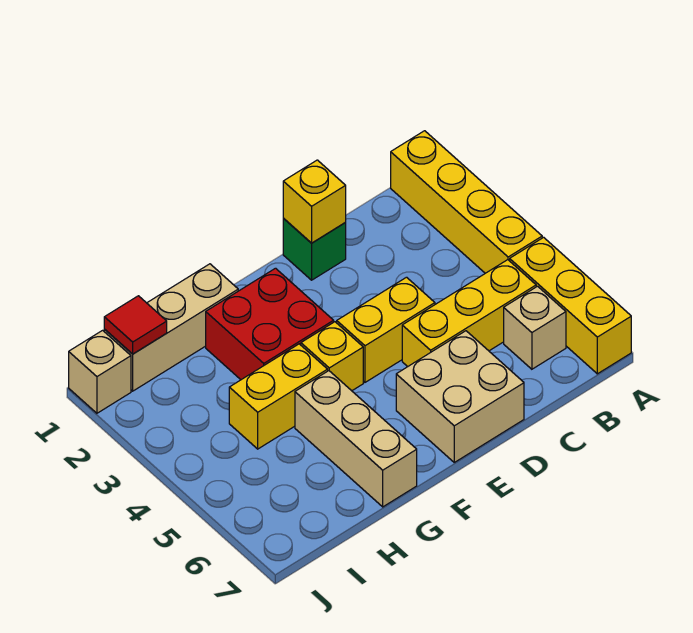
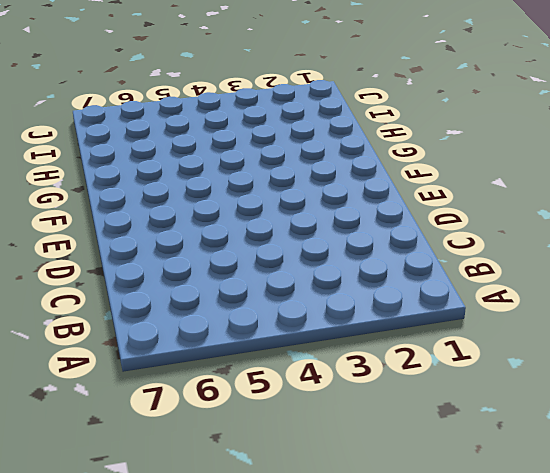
none -> yellow 1x4 brick [391,131,542,273]
none -> yellow 1x3 brick [510,237,631,374]
none -> yellow 1x3 brick [402,260,536,367]

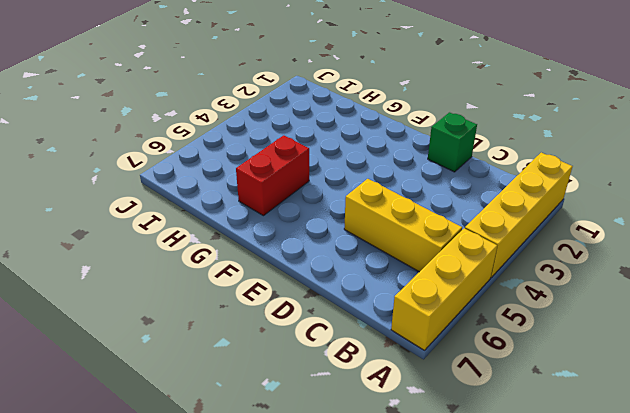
red 1x2 brick [236,135,309,216] -> tan 1x3 brick [295,371,417,507]
none -> tan 1x1 brick [504,286,566,369]
none -> yellow 1x2 brick [337,277,435,382]
none -> tan 2x2 brick [396,331,524,462]

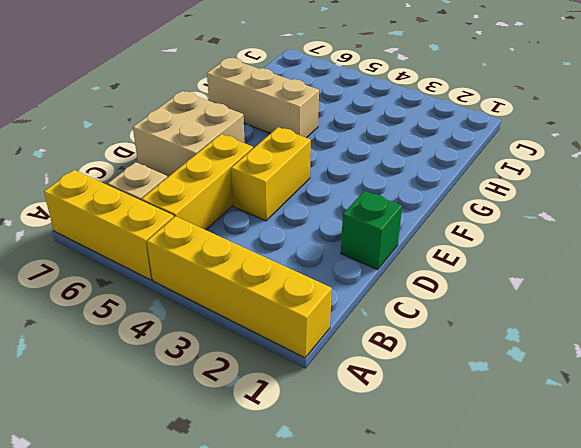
none -> red 2x2 brick [206,268,334,380]
none -> yellow 1x1 brick [301,322,363,391]
none -> tan 1x3 brick [104,264,238,391]

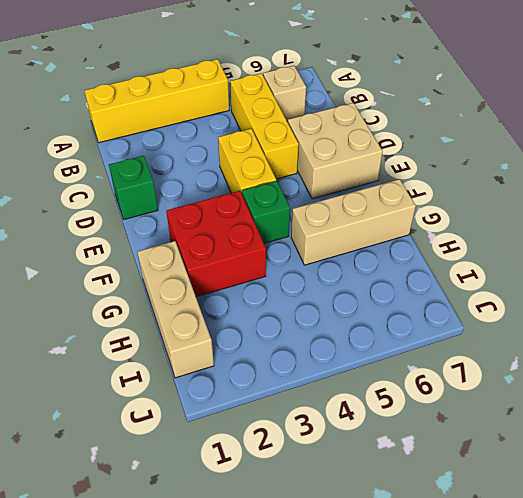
green 1x1 brick [242,181,290,243] -> yellow 1x1 brick [301,322,363,391]
none -> yellow 1x3 brick [510,237,631,374]
none -> yellow 1x2 brick [229,344,328,449]
none -> tan 1x1 brick [69,330,131,413]

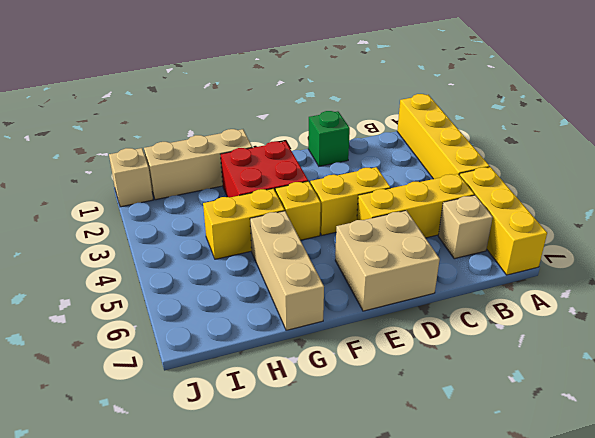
none -> yellow 1x1 brick [283,160,346,243]
none -> red 1x1 tile [104,296,167,354]

